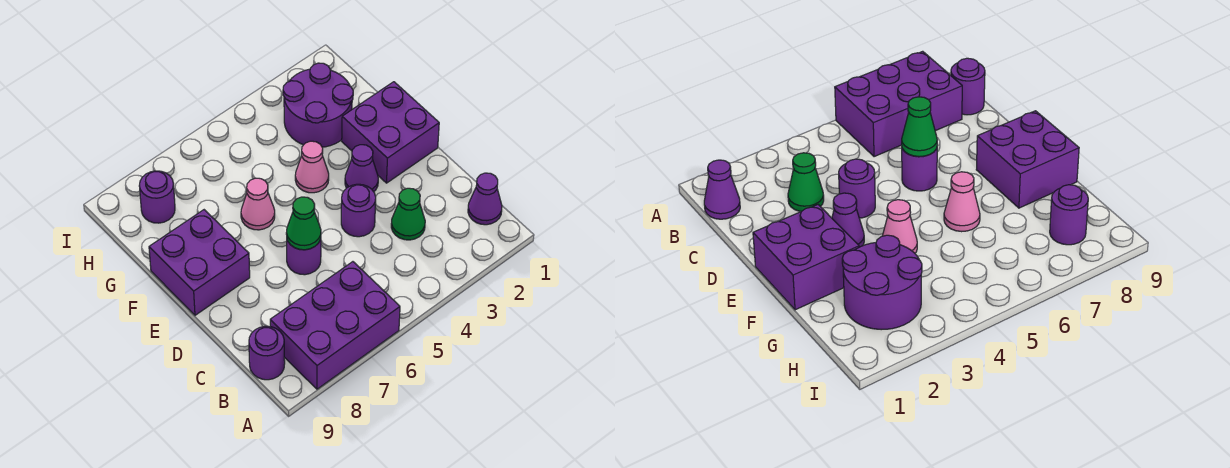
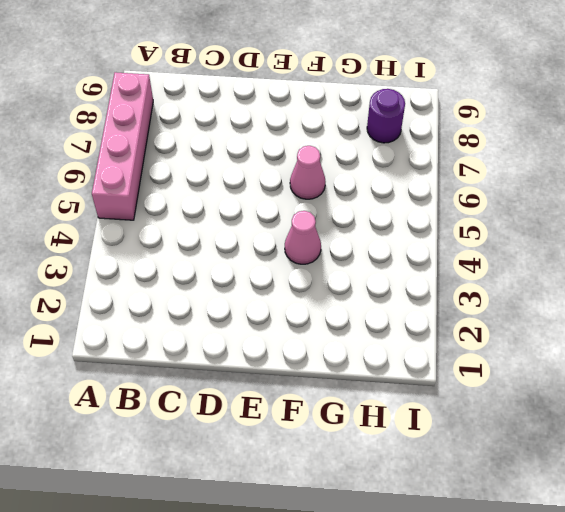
pink 1x4 brick [92,72,153,220] -> purple 2x3 brick [270,262,400,389]
none -> purple 1x1 cone [468,173,502,225]
none -> purple 1x1 round brick [249,326,285,380]
none -> green 1x1 cone [391,188,425,240]

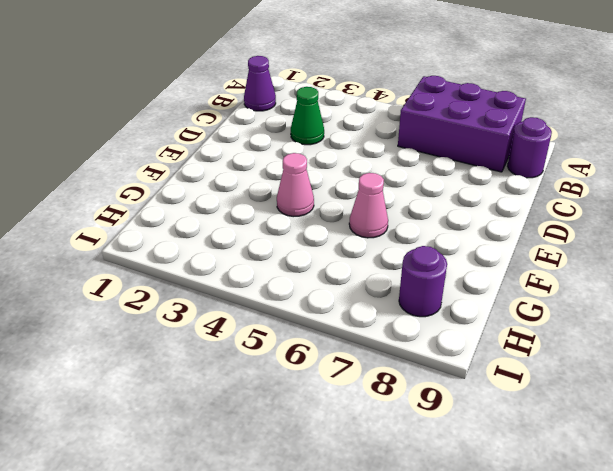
none -> purple 1x1 round brick [341,184,376,237]
none -> purple 1x1 round brick [287,239,321,275]
none -> purple 2x2 brick [342,82,439,183]

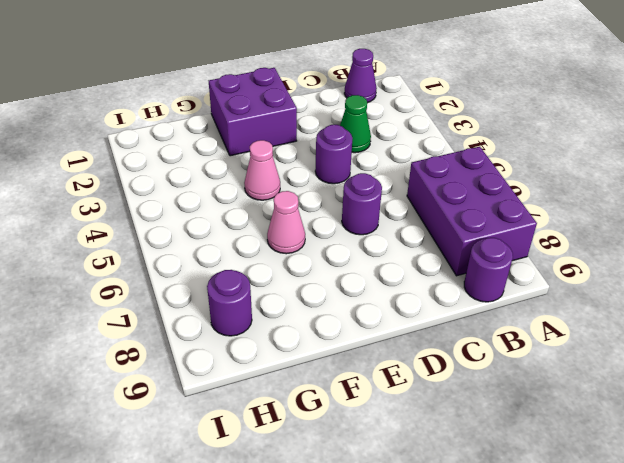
none -> purple 1x1 cone [345,145,378,192]
none -> purple 2x2 brick [149,210,250,315]
none -> purple 2x2 round brick [283,63,353,147]

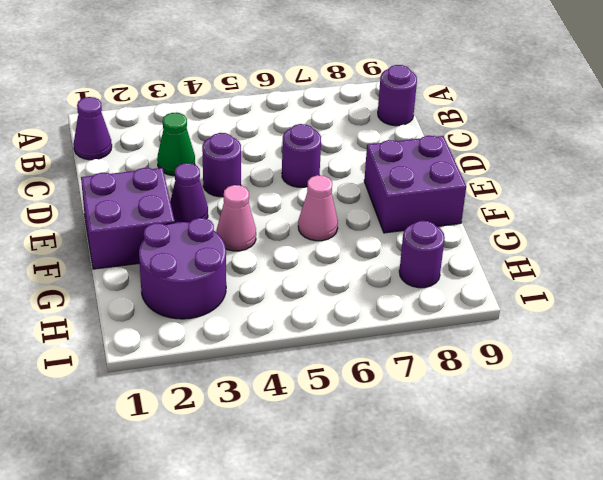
none -> purple 2x3 brick [270,262,400,389]
none -> green 1x1 cone [286,197,321,250]

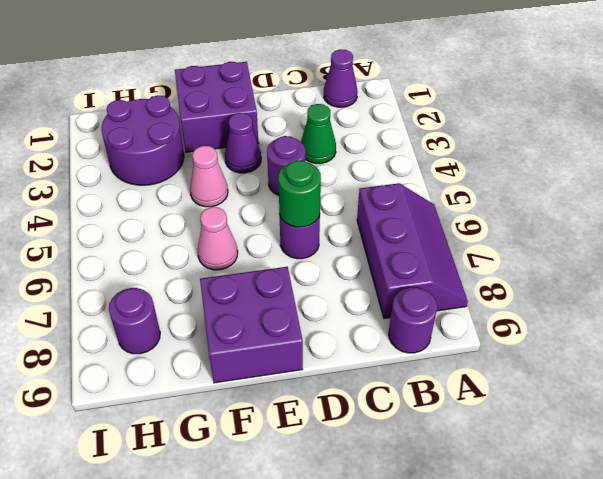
purple 2x3 slope [357,183,468,318] -> purple 2x3 brick [270,262,400,389]
green 1x1 round brick [278,161,321,227] -> green 1x1 cone [286,197,321,250]

